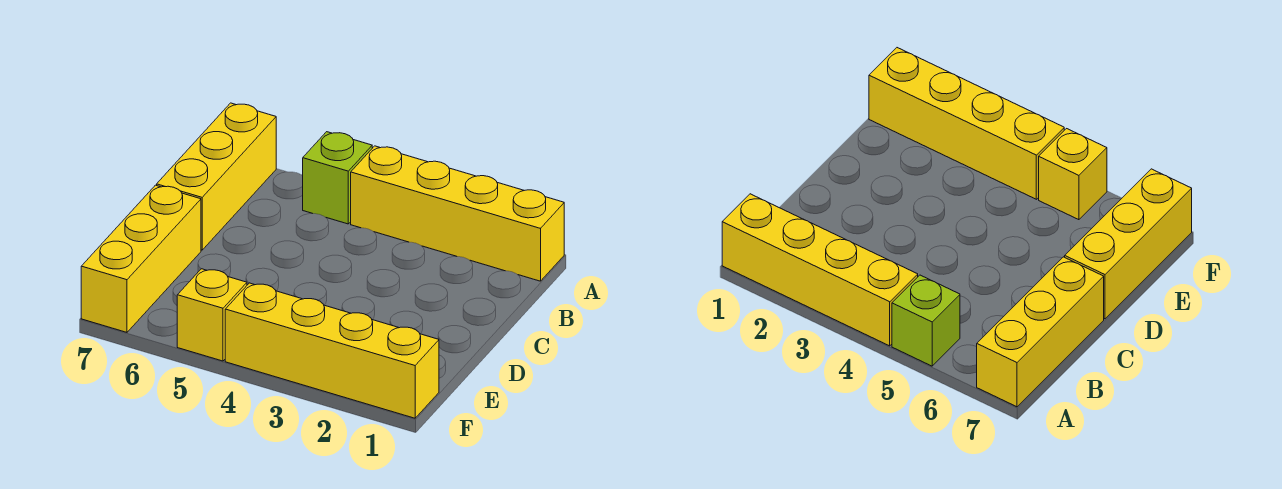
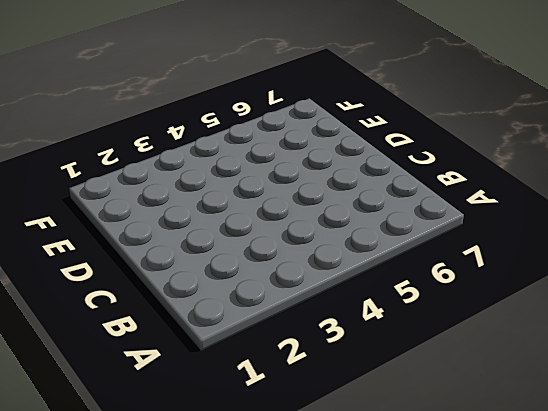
none -> yellow 1x4 brick [351,146,564,281]
none -> lime 1x1 brick [303,132,372,224]

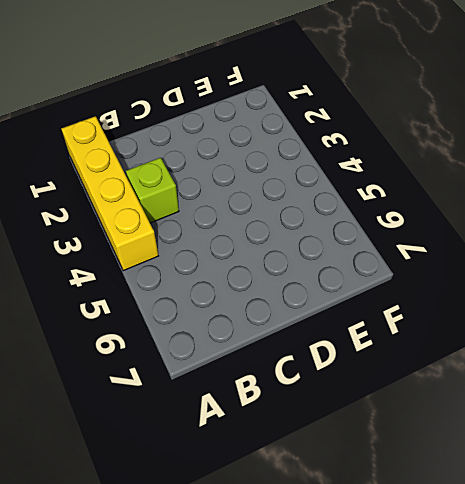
lime 1x1 brick [126,158,179,223] -> lime 1x1 brick moved to [303,132,372,224]
none -> yellow 1x3 brick [157,103,276,250]
none -> yellow 1x3 brick [81,185,201,332]

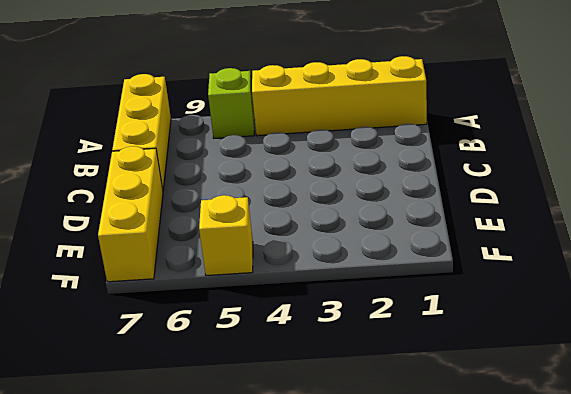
none -> yellow 1x4 brick [225,283,439,418]

